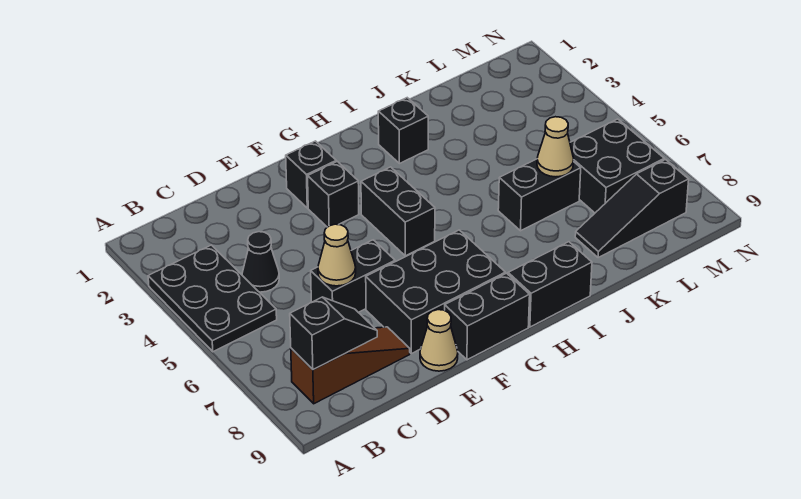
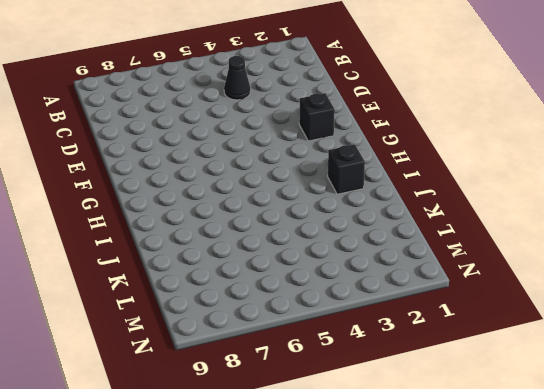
none -> black 2x3 plate [148,245,277,352]
none -> brown 1x3 slope [291,327,410,404]
none -> black 1x2 brick [311,240,395,312]

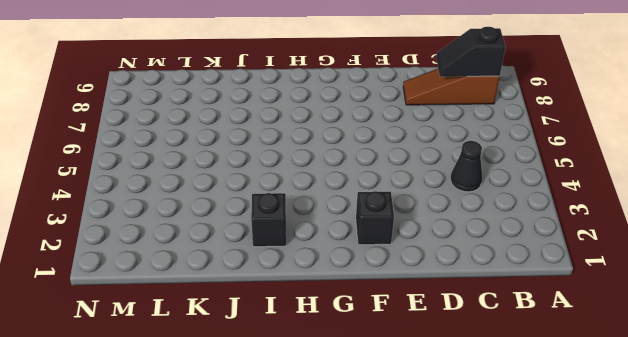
none -> black 2x3 plate [148,245,277,352]
none -> black 1x2 brick [311,240,395,312]
none -> black 2x3 brick [366,230,505,354]

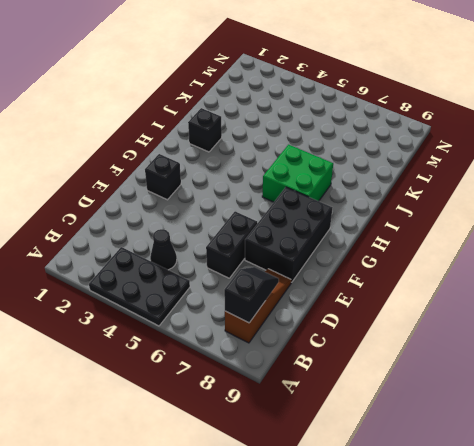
green 2x2 brick [262,145,333,202] -> none
none -> tan 1x1 cone [420,310,458,371]
none -> black 1x1 brick [308,161,359,227]
none -> black 1x2 brick [445,273,530,360]

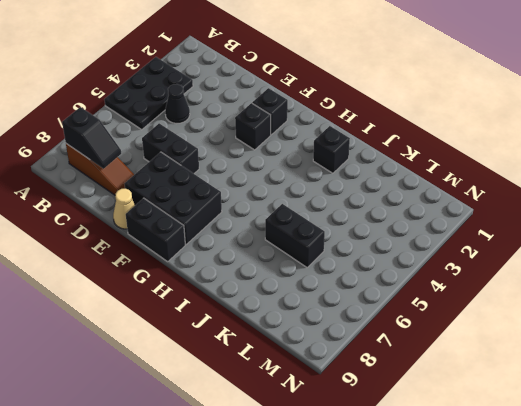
none -> black 1x2 brick [361,167,435,256]
none -> black 1x2 brick [508,242,592,327]
none -> black 1x3 slope [575,160,689,258]

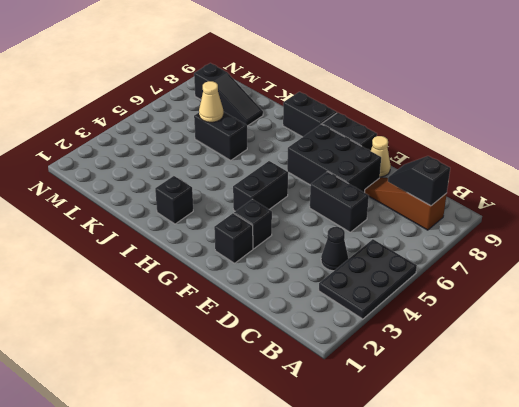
none -> black 2x2 brick [570,119,664,213]
none -> tan 1x1 cone [318,224,356,286]

